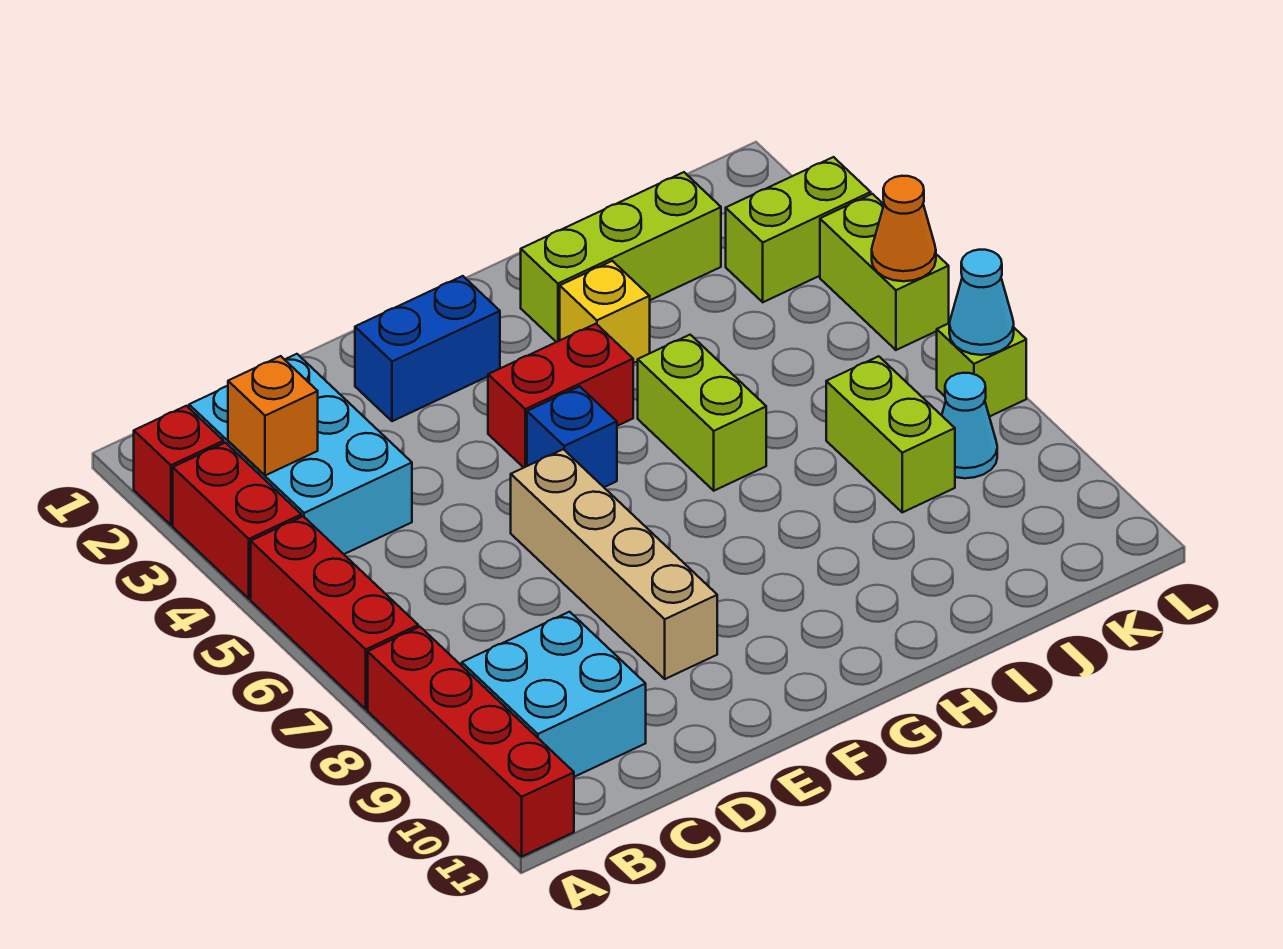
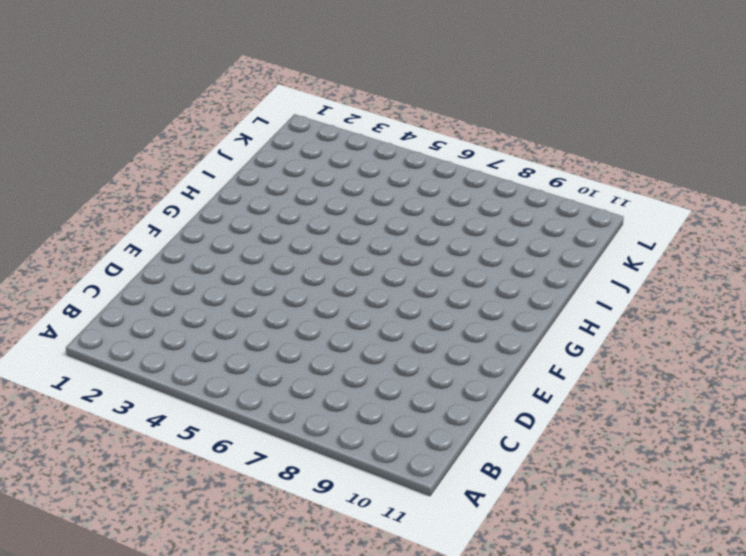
none -> red 1x1 brick [134,406,224,525]
none -> red 1x2 brick [173,443,301,599]
none -> red 1x3 brick [251,516,418,709]

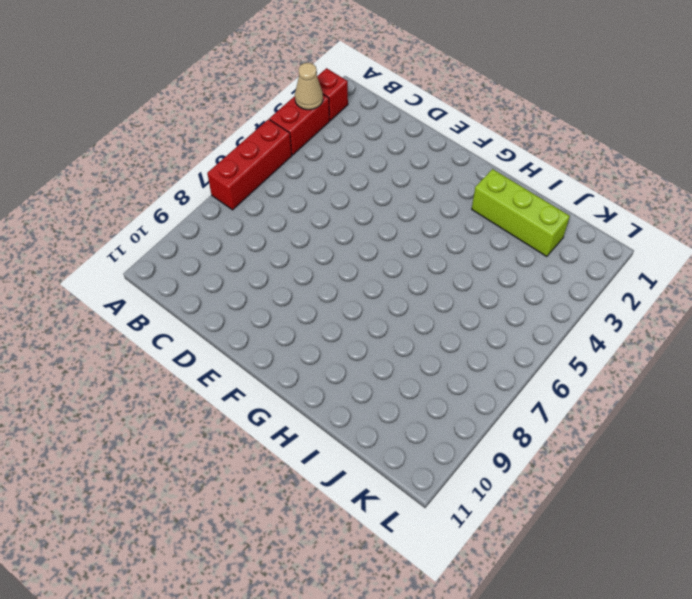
tan 1x1 cone [295,63,323,110] -> none
none -> red 1x4 brick [368,627,574,857]
none -> cyan 2x3 brick [189,354,412,554]
none -> cyan 2x2 brick [462,612,646,777]

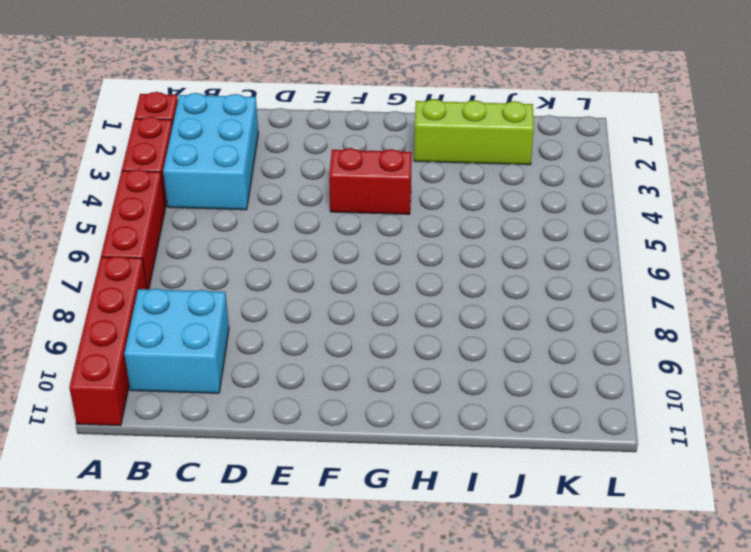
none -> blue 1x2 brick [355,276,500,421]
none -> tan 1x4 brick [511,449,717,679]
none -> blue 1x1 brick [527,386,617,487]

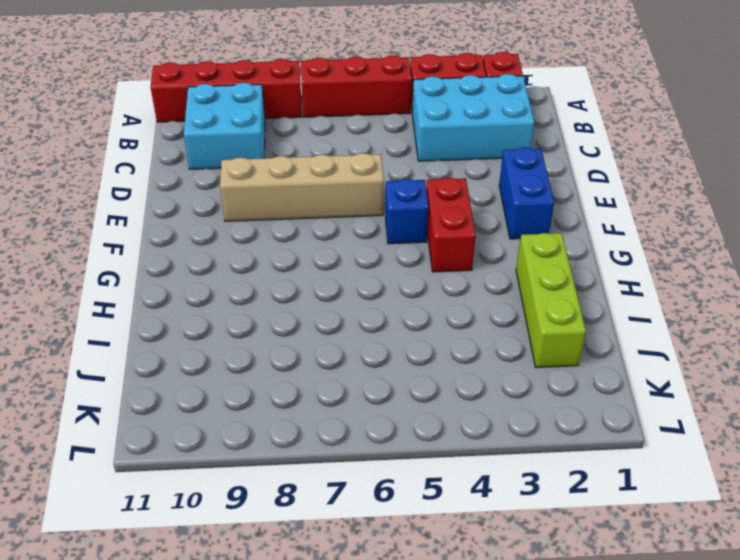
none -> yellow 1x1 brick [560,261,650,363]
none -> lime 1x2 brick [638,335,766,491]
none -> lime 1x2 brick [826,356,955,512]

